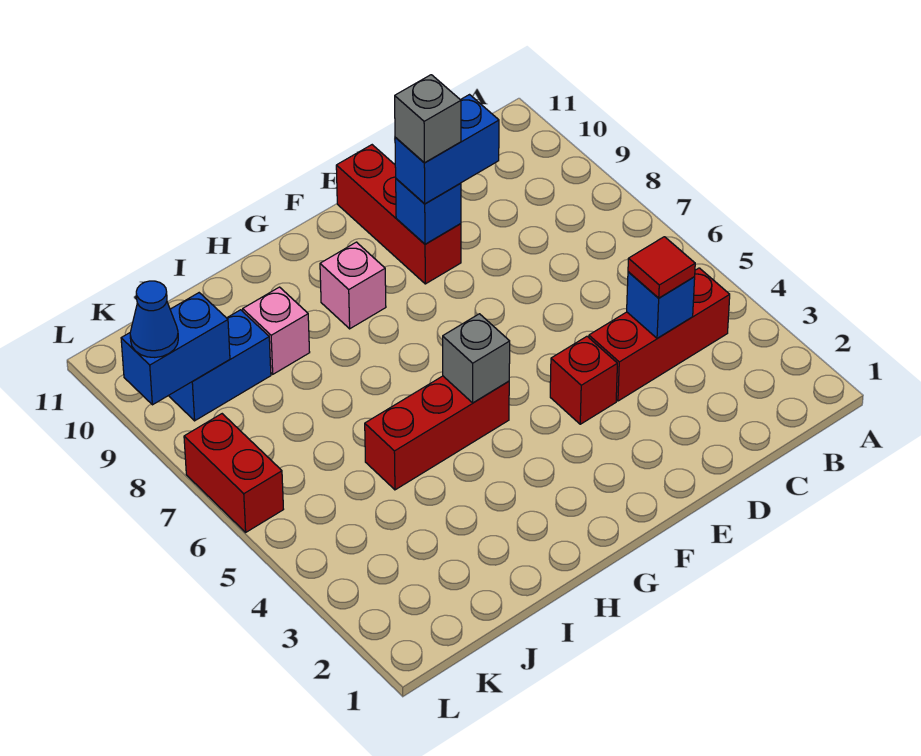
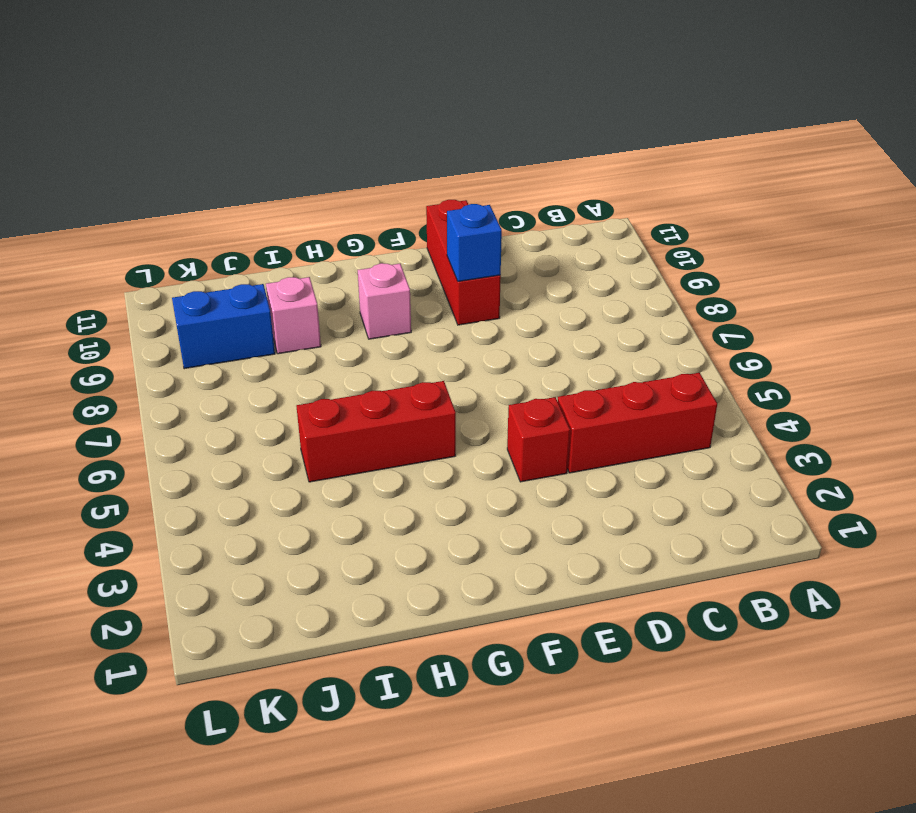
none -> red 1x2 brick [184,414,284,532]
none -> blue 1x1 brick [627,272,695,338]
none -> grey 1x1 brick [443,314,510,403]

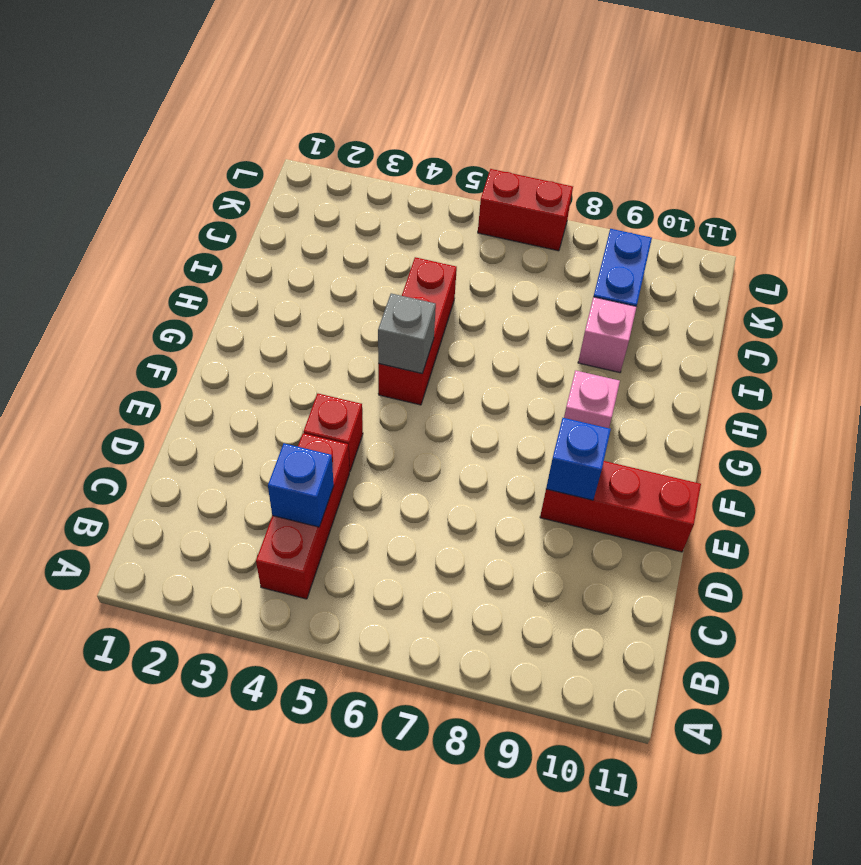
none -> blue 1x2 brick [121,293,230,405]
none -> red 1x1 tile [628,237,695,298]
none -> blue 1x2 brick [395,95,499,204]

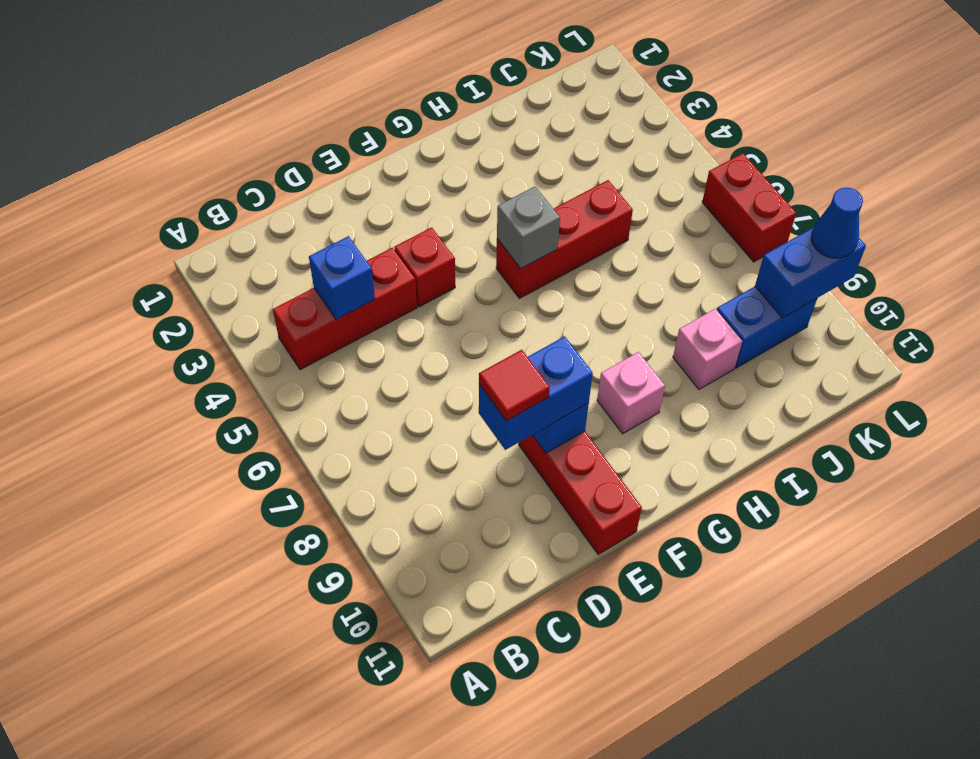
red 1x1 tile [479,350,550,421] -> red 1x1 tile moved to [628,237,695,298]
none -> grey 1x1 brick [395,75,461,163]

